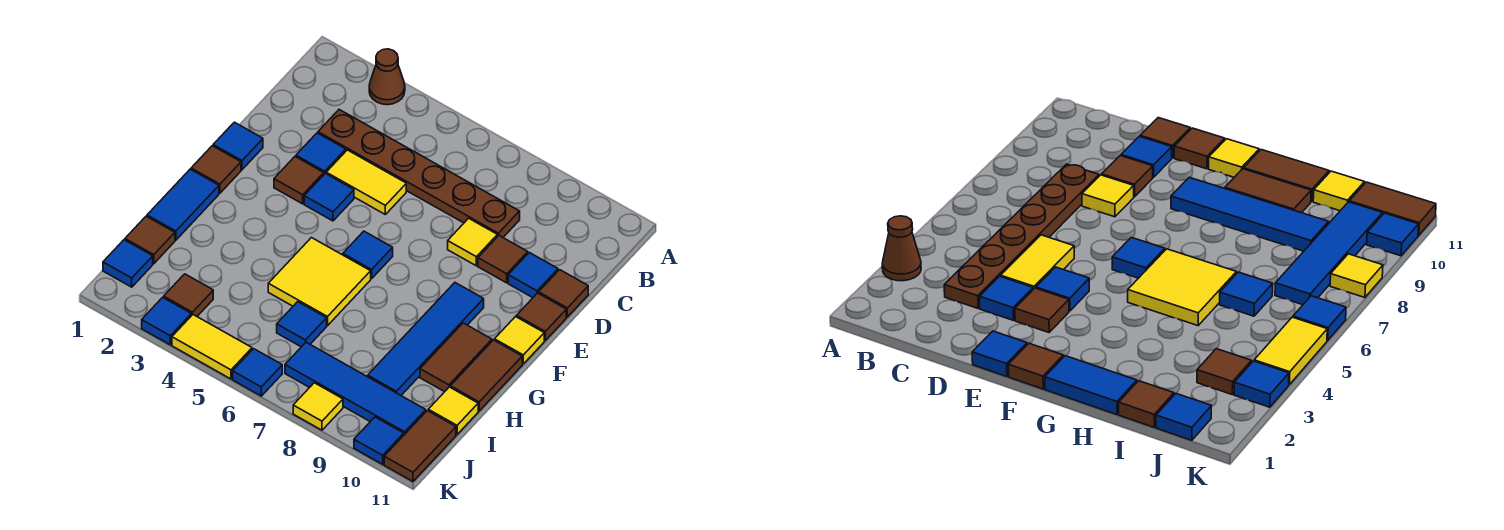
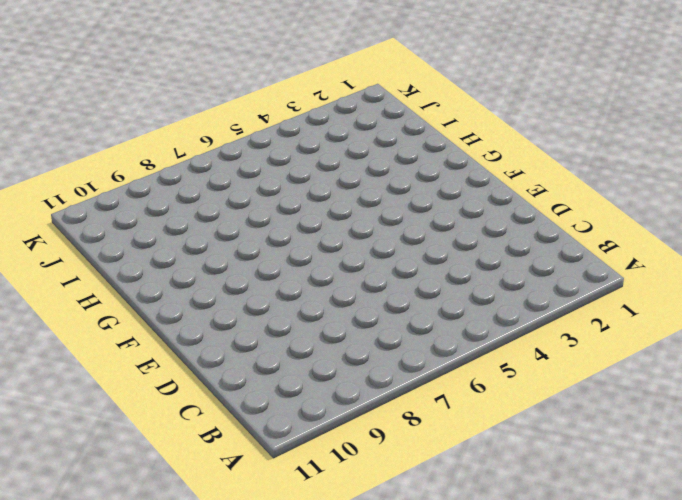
none -> brown 1x1 cone [369,49,405,105]
none -> brown 1x6 plate [318,110,520,237]
none -> blue 1x1 tile [296,133,346,174]
none -> yellow 1x2 tile [326,150,406,214]

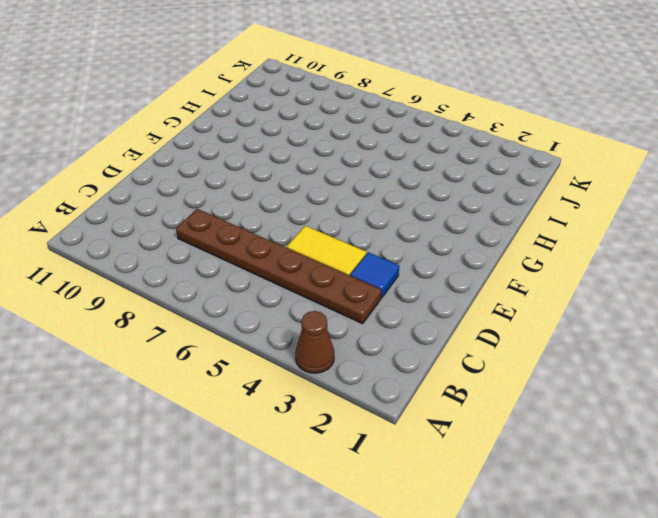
none -> yellow 1x1 tile [448,218,497,266]
none -> brown 1x1 tile [478,236,528,283]
none -> blue 1x1 tile [508,252,558,298]
none -> brown 1x1 tile [539,270,588,317]

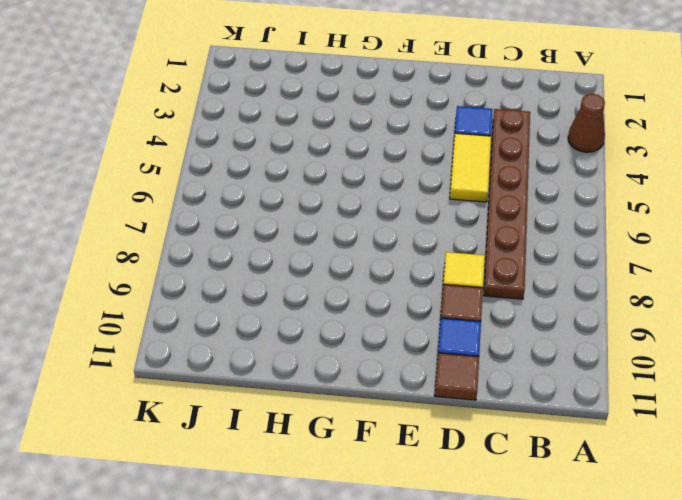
none -> blue 1x1 tile [213,122,263,170]
none -> brown 1x1 tile [274,157,324,204]
none -> blue 1x1 tile [304,174,354,221]
none -> brown 1x1 tile [517,293,566,340]

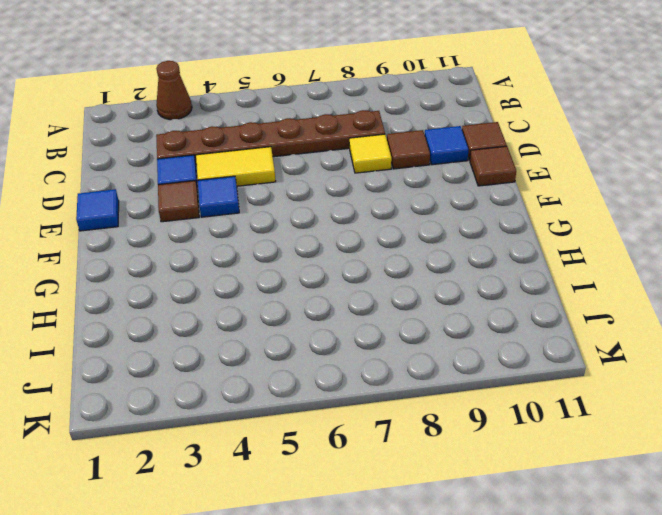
none -> brown 1x1 tile [191,146,241,193]
none -> blue 1x1 tile [343,231,393,279]
none -> blue 1x4 tile [368,283,484,395]
none -> yellow 1x1 tile [494,317,544,364]

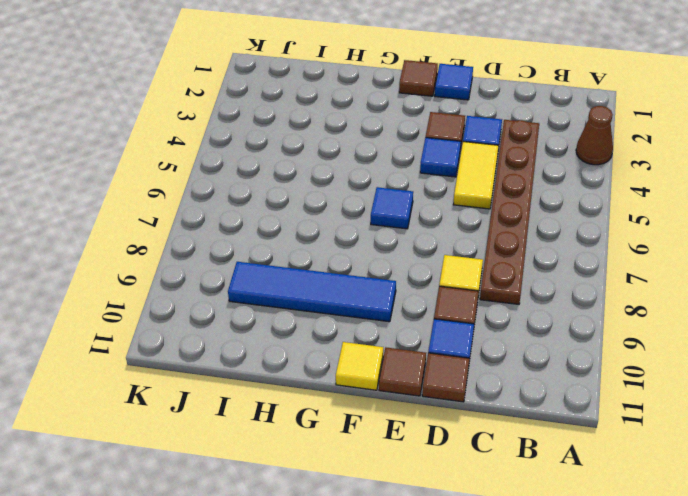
none -> blue 1x2 tile [147,169,219,240]
none -> yellow 2x2 tile [268,238,371,326]
none -> brown 1x2 tile [420,323,492,392]
none -> brown 1x2 tile [450,340,522,411]

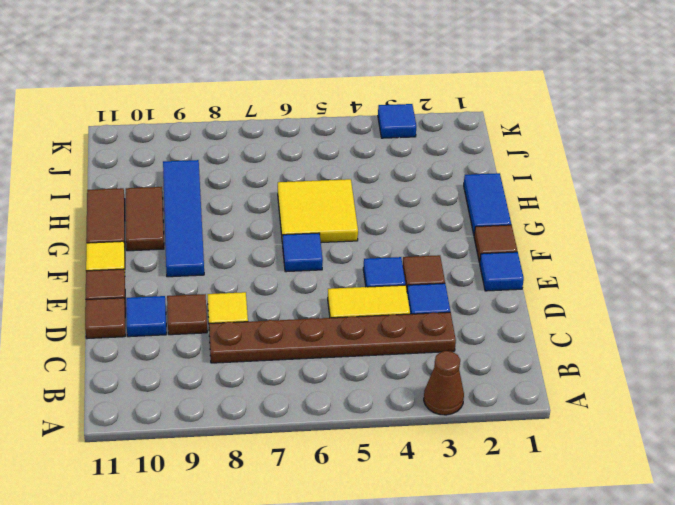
none -> brown 1x1 tile [125,216,175,264]
none -> blue 1x1 tile [277,302,327,347]
none -> yellow 1x1 tile [428,387,478,434]
none -> blue 1x1 tile [103,240,153,287]

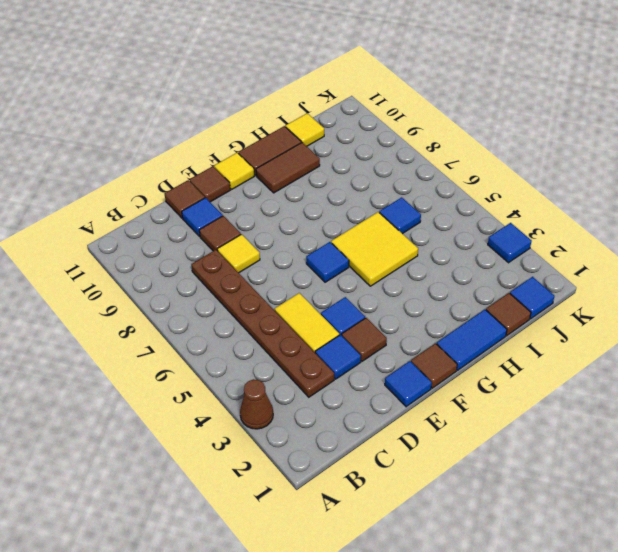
none -> blue 1x4 tile [368,283,484,395]
none -> brown 1x1 tile [164,274,213,316]
none -> blue 1x4 tile [285,342,426,435]
none -> brown 1x2 tile [384,411,456,481]

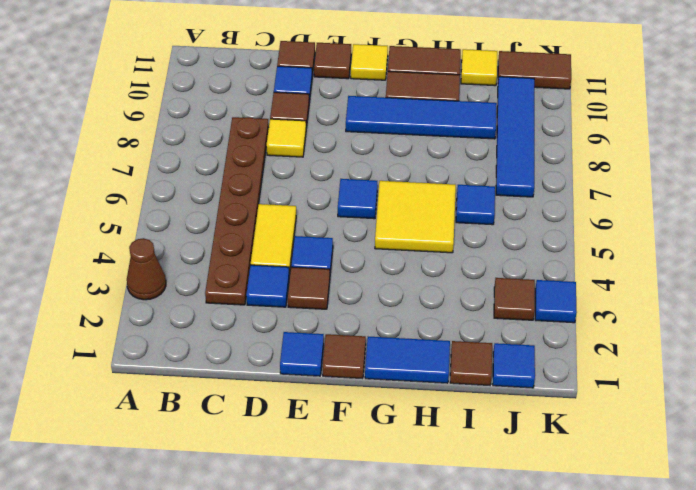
none -> yellow 1x2 tile [172,315,252,379]
none -> blue 1x1 tile [233,349,282,396]
none -> yellow 1x1 tile [293,383,343,430]
none -> blue 1x1 tile [354,417,404,464]

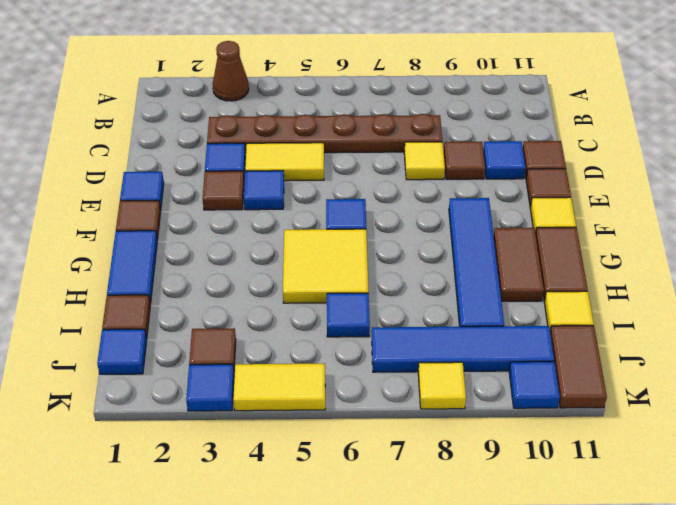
none -> blue 1x1 tile [233,349,282,396]

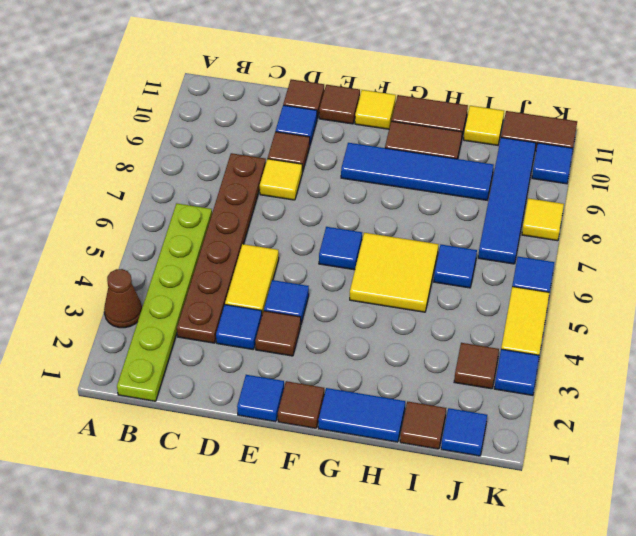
lime 1x6 plate [117,203,212,401] -> none

